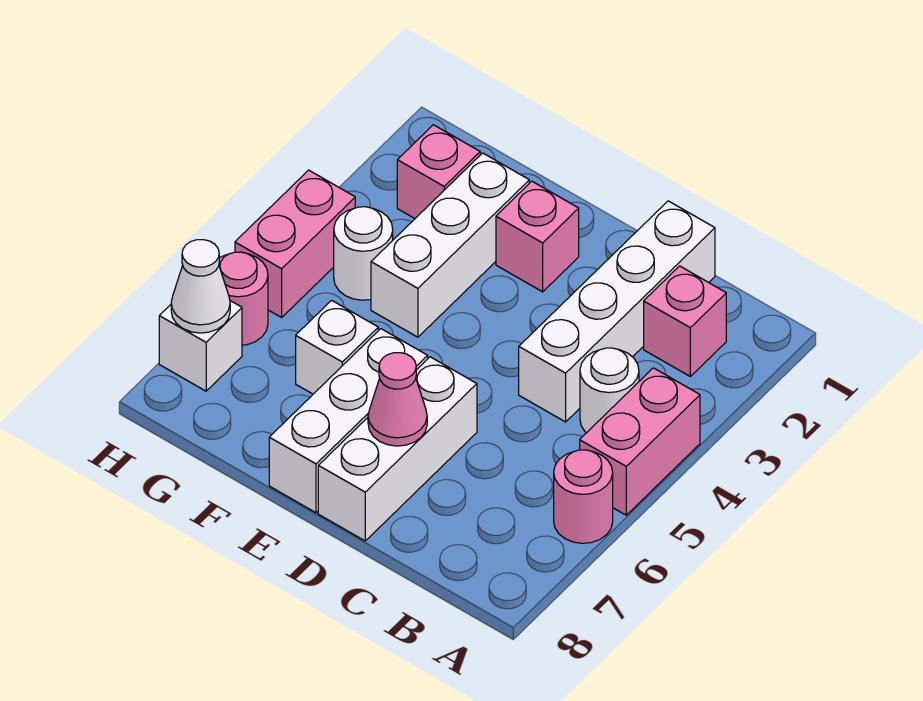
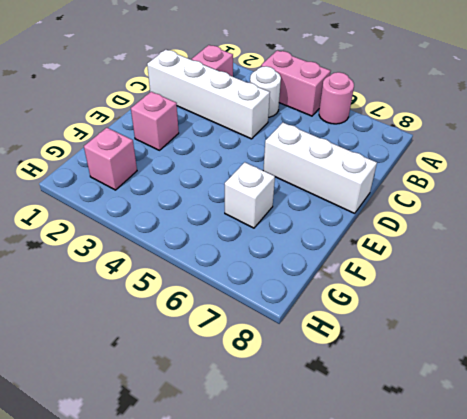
none -> white 1x3 brick [269,329,428,513]
none -> white 1x3 brick [371,153,529,337]
none -> white 1x1 round brick [334,207,393,300]

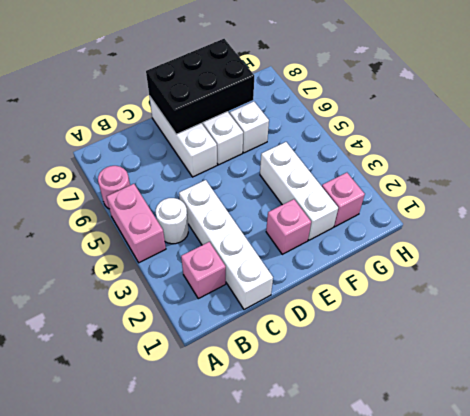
black 2x3 brick [146,39,254,134] -> pink 1x1 cone [368,353,427,446]
none -> white 1x1 round brick [334,207,393,300]
none -> pink 1x2 brick [235,170,355,317]
none -> pink 1x1 round brick [219,252,268,345]

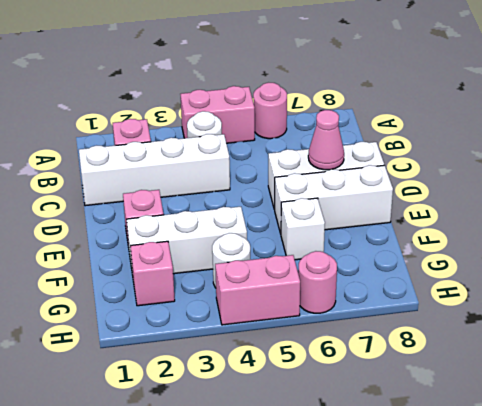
none -> white 1x1 brick [159,301,242,391]
none -> white 1x1 cone [171,240,230,333]

